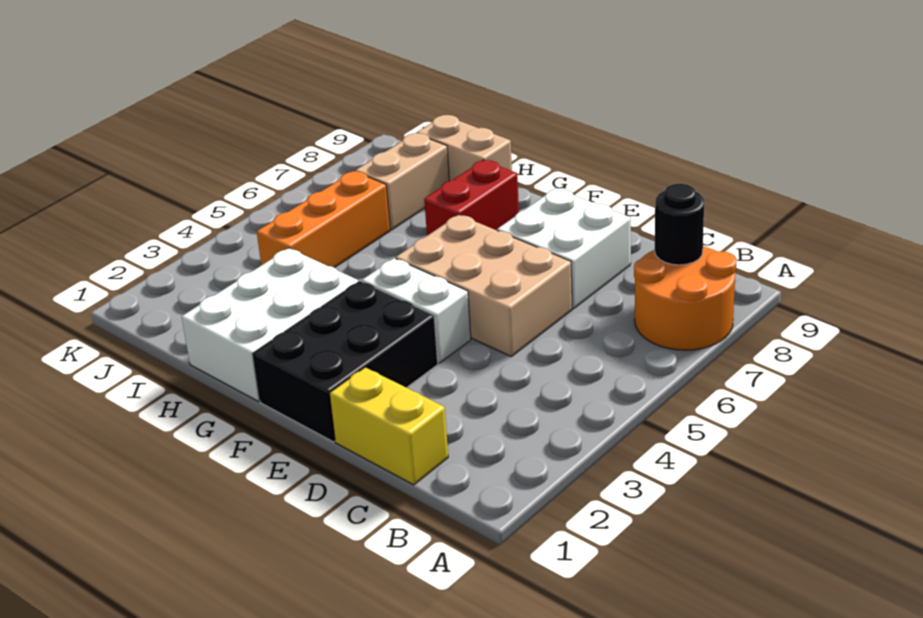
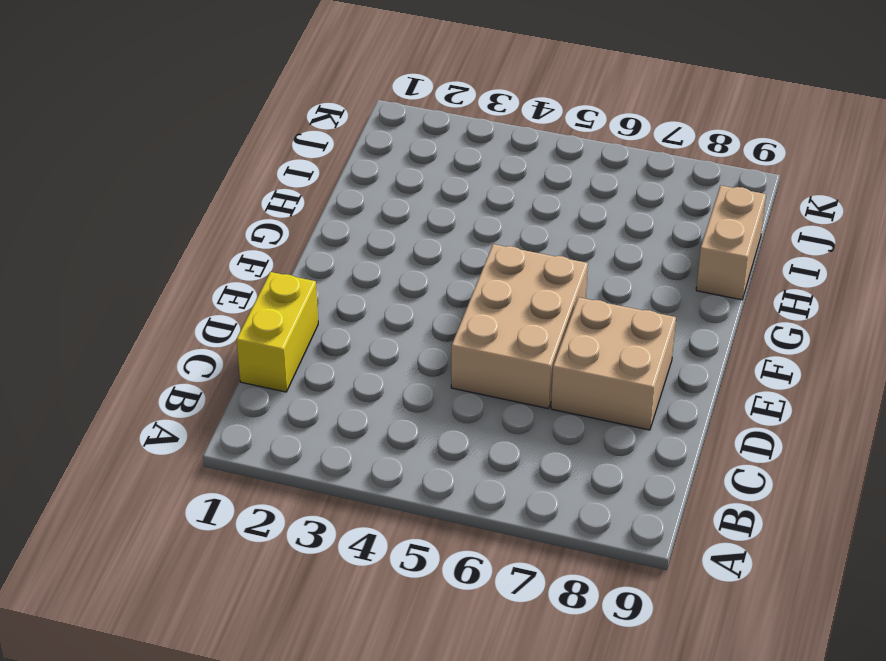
tan 2x2 brick [551,297,676,430] -> white 2x2 brick [497,188,631,309]
none -> orange 2x2 round brick [634,247,737,350]
none -> black 2x3 brick [253,281,438,442]
none -> white 1x2 brick [362,258,471,363]

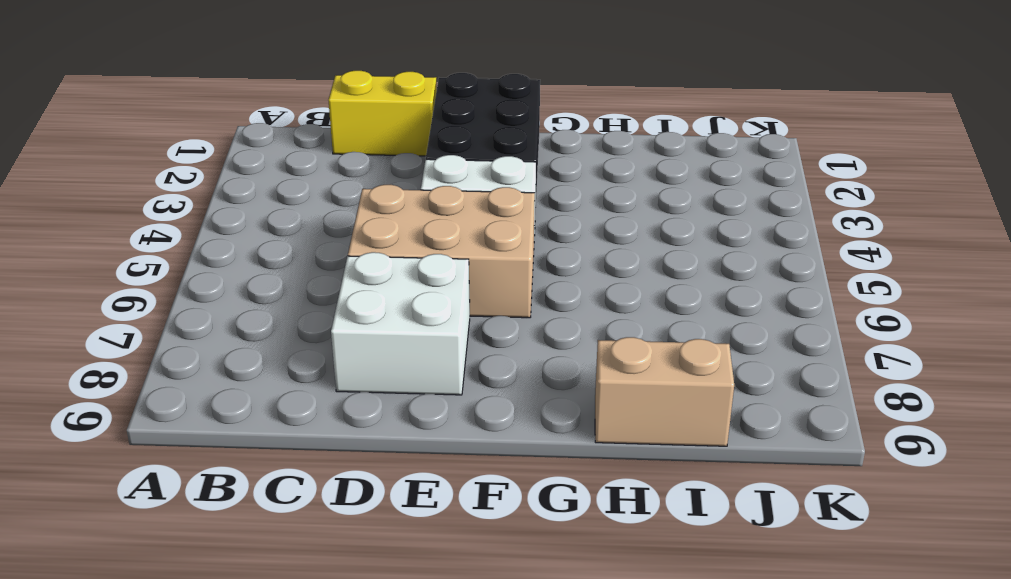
none -> orange 2x2 round brick [634,247,737,350]
none -> white 2x3 brick [182,248,359,401]
none -> red 1x2 brick [424,160,519,236]

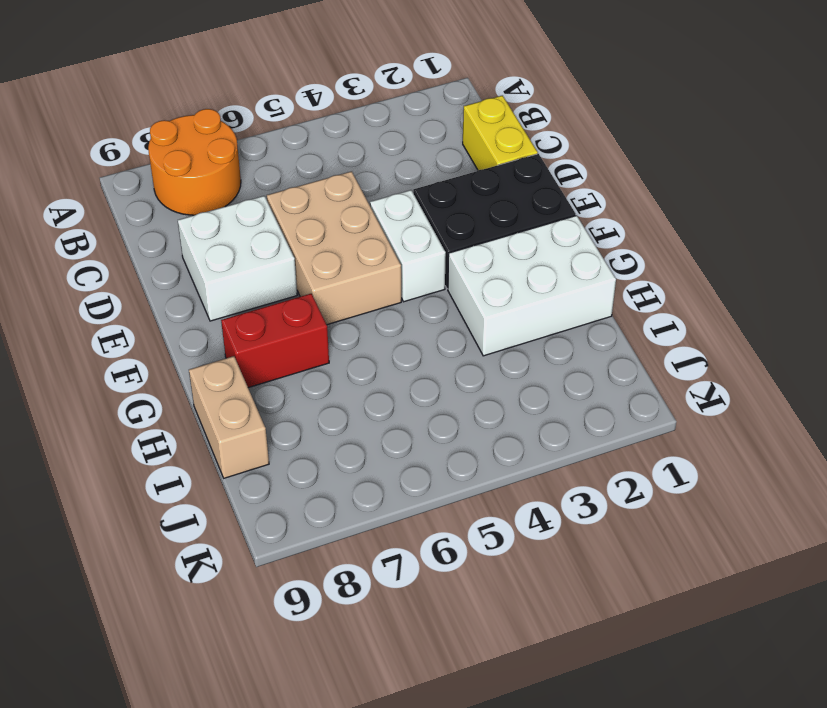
none -> orange 1x3 brick [257,171,390,268]
none -> tan 1x2 brick [356,133,449,230]
none -> black 1x1 round brick [655,184,704,265]

